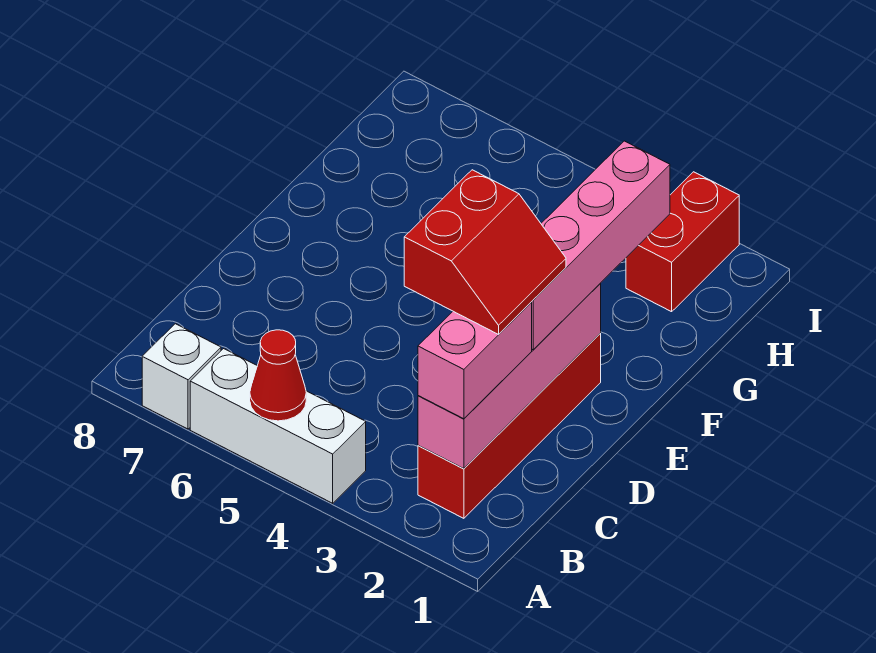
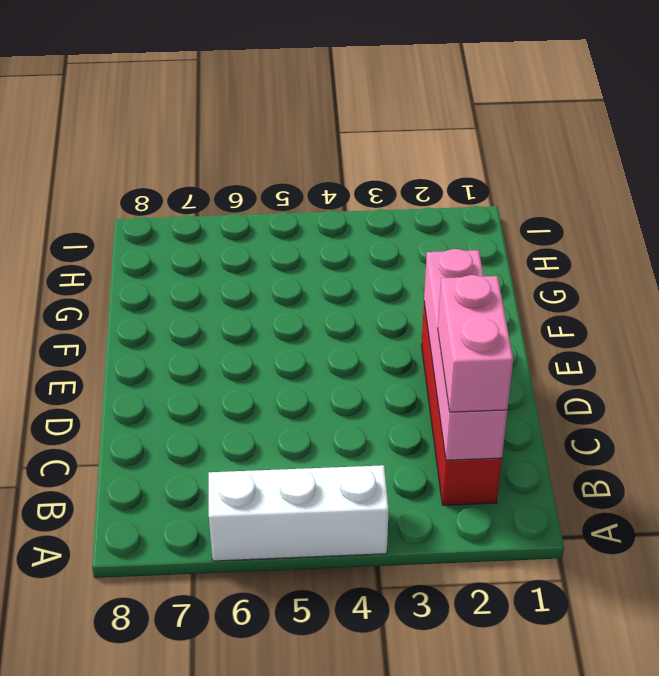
none -> white 1x1 brick [142,324,221,429]
none -> red 1x2 brick [626,172,739,312]

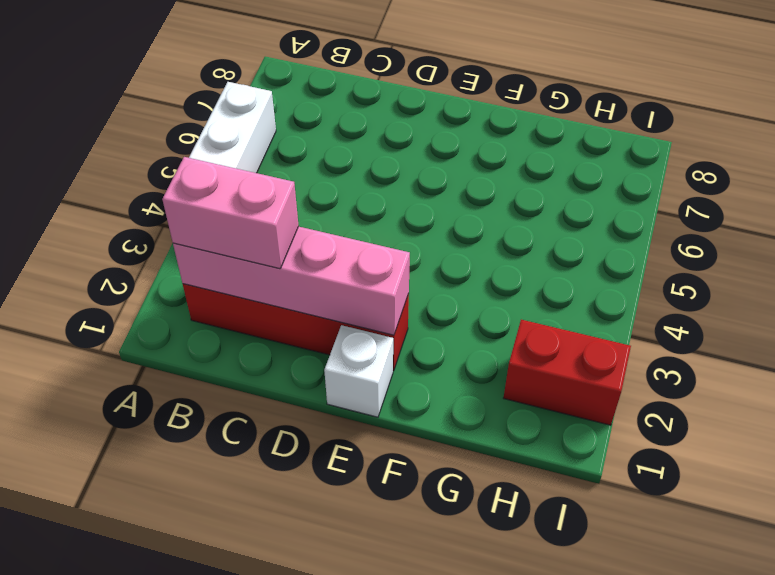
white 1x1 brick [324,325,393,417] -> white 1x1 brick moved to [142,324,221,429]
none -> red 1x1 cone [250,330,306,421]
none -> pink 1x4 brick [531,141,670,350]

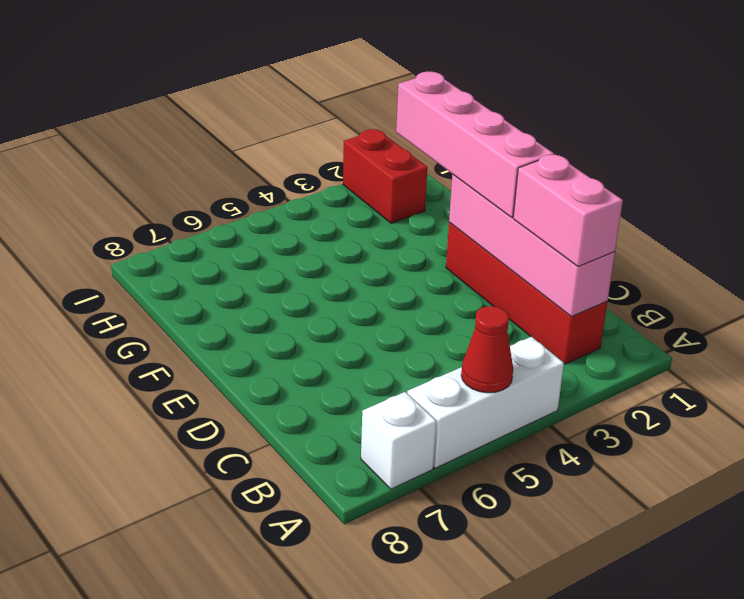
none -> red 2x2 slope [404,170,566,334]

